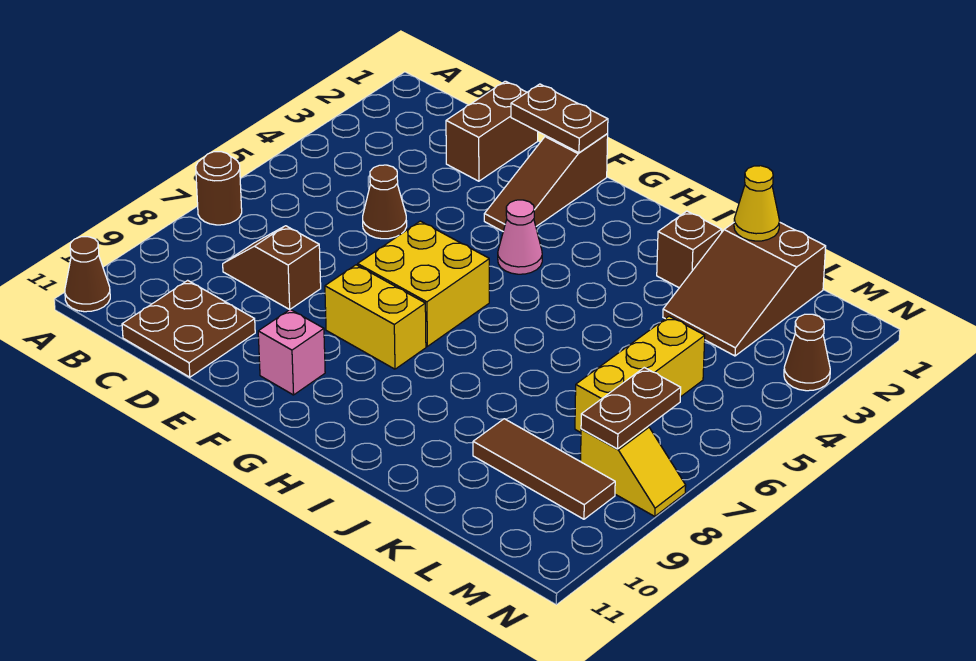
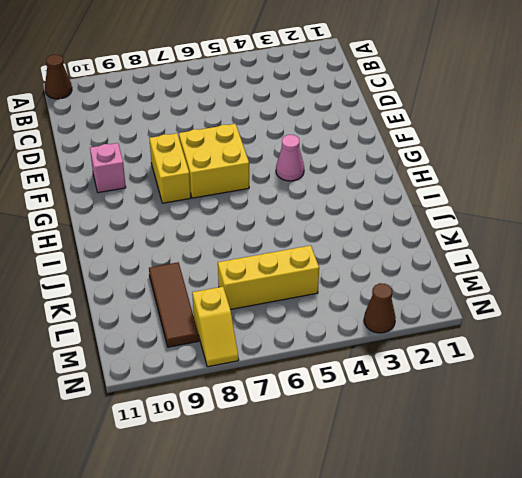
none -> brown 1x1 round brick [196,152,242,225]
none -> brown 1x2 slope [223,226,321,310]
none -> brown 2x2 plate [122,280,255,377]

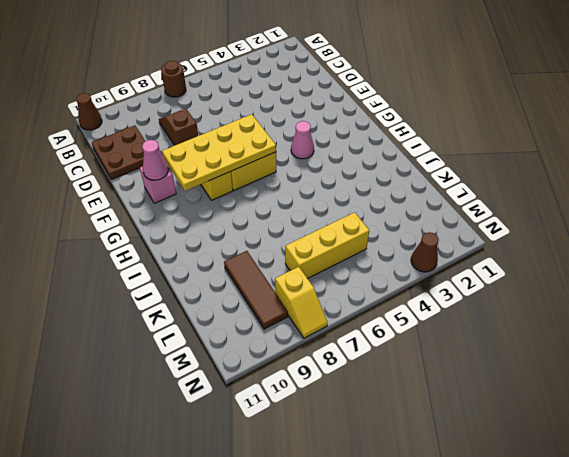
yellow 2x4 plate [162,114,276,191] -> none
pink 1x1 cone [142,140,168,180] -> none
none -> brown 1x2 brick [446,81,538,181]
none -> brown 1x1 cone [363,165,407,239]
none -> brown 1x3 slope [484,134,608,231]

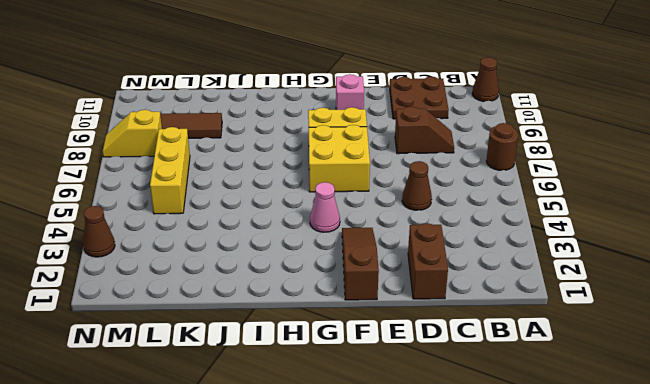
none -> brown 1x1 brick [657,211,722,288]
none -> brown 2x3 slope [663,222,826,356]
none -> brown 1x2 plate [511,84,608,153]

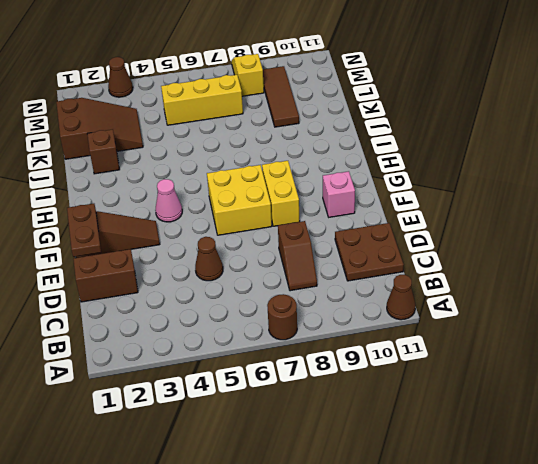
none -> yellow 1x1 cone [734,166,780,241]
none -> brown 1x2 plate [581,368,681,449]

